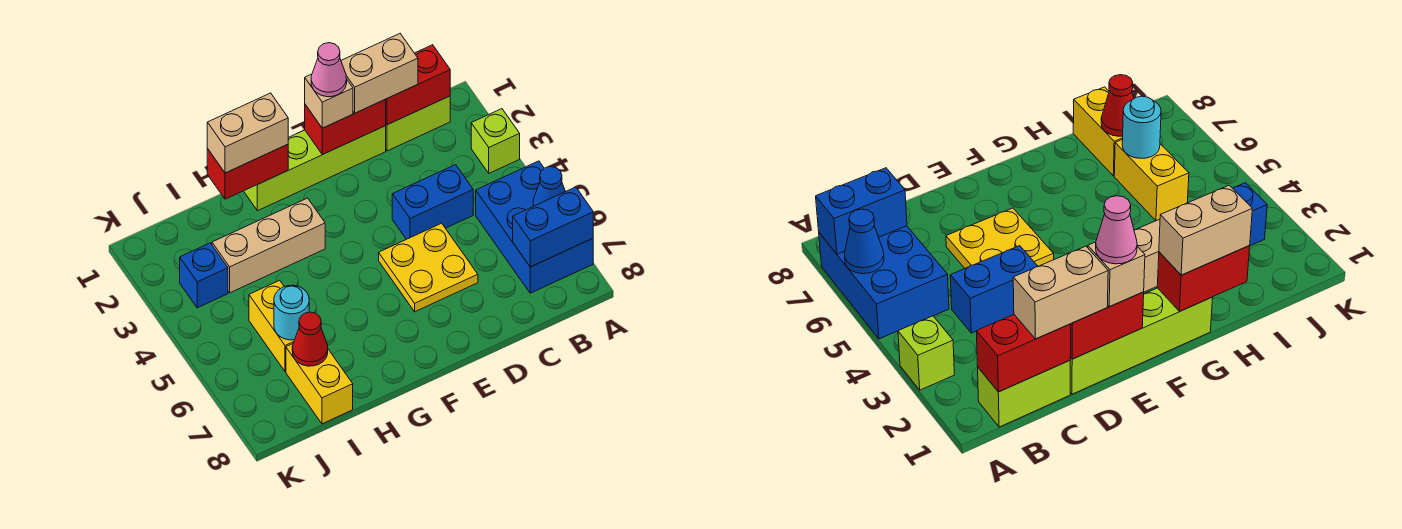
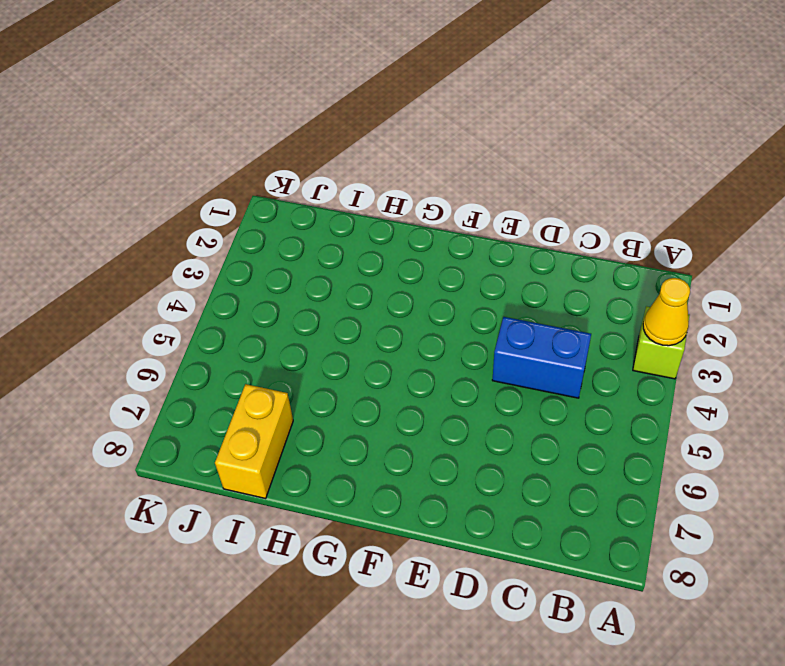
yellow 1x1 cone [643,278,690,346] -> none
none -> blue 2x3 brick [476,161,593,293]
none -> lime 1x2 brick [386,96,450,151]
none -> lime 1x4 brick [244,126,386,211]

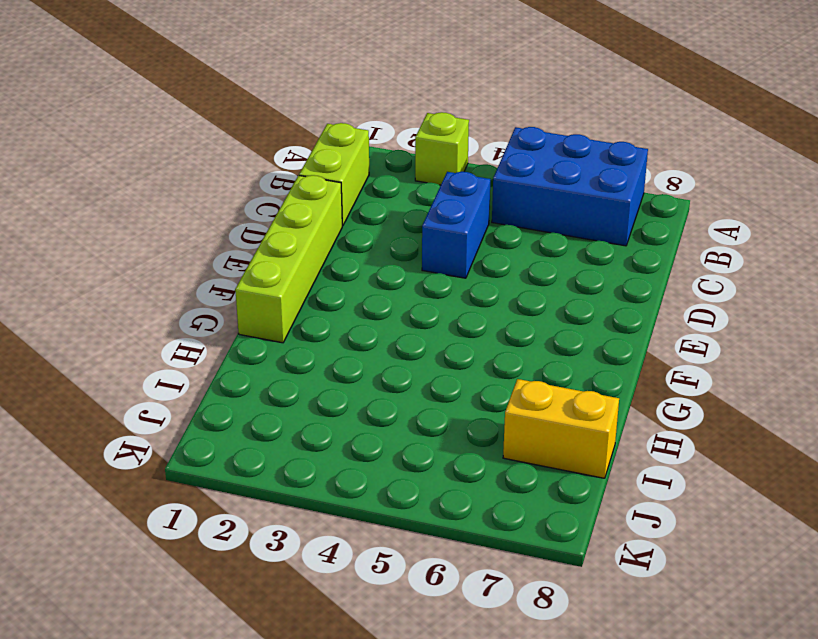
none -> yellow 2x2 plate [379,223,478,312]
none -> tan 1x3 brick [212,198,325,293]
none -> yellow 1x2 brick [249,280,294,371]

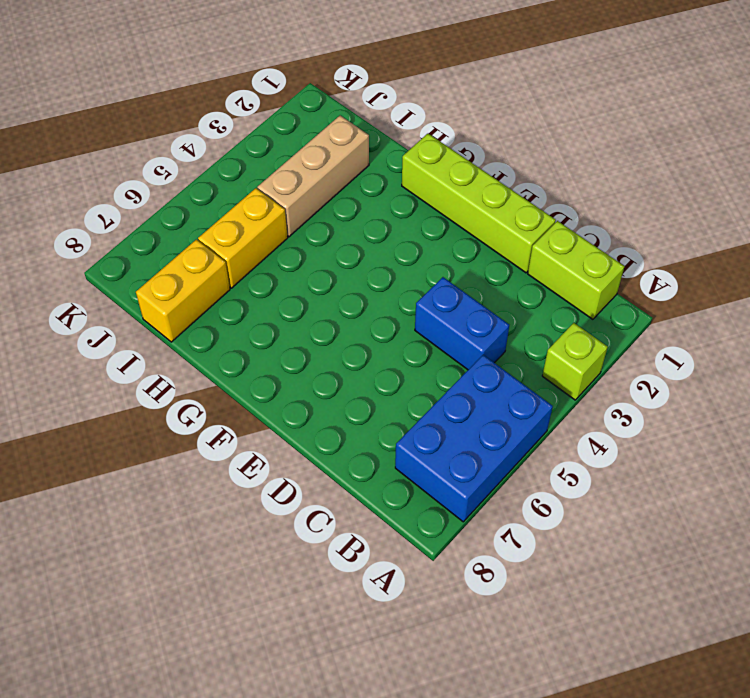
tan 1x3 brick [257,115,369,237] -> tan 1x3 brick turned to [212,198,325,293]
none -> yellow 2x2 plate [379,223,478,312]
none -> blue 1x1 brick [180,243,228,308]
none -> blue 1x1 cone [533,167,565,206]

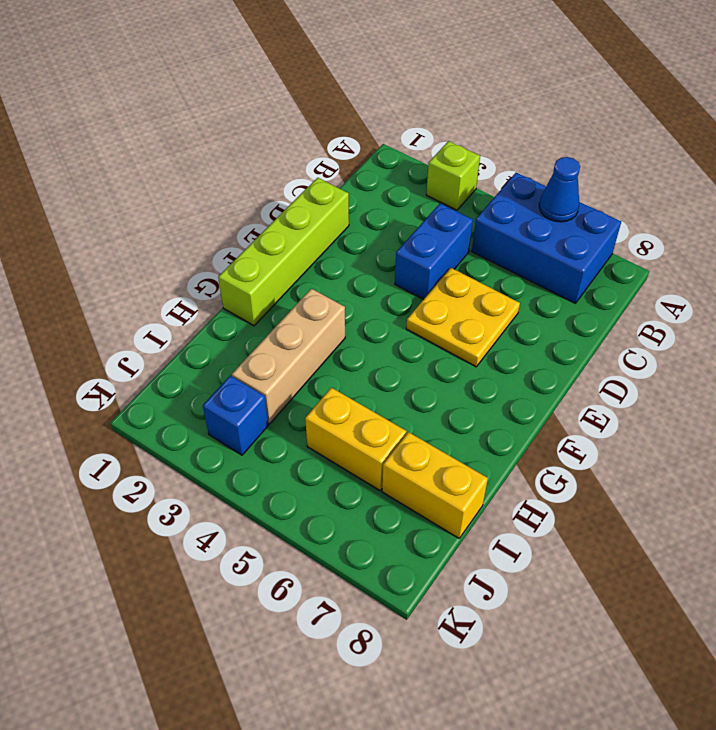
none -> lime 1x2 brick [386,96,450,151]
none -> blue 1x2 brick [513,187,593,267]
none -> red 1x2 brick [386,45,450,125]

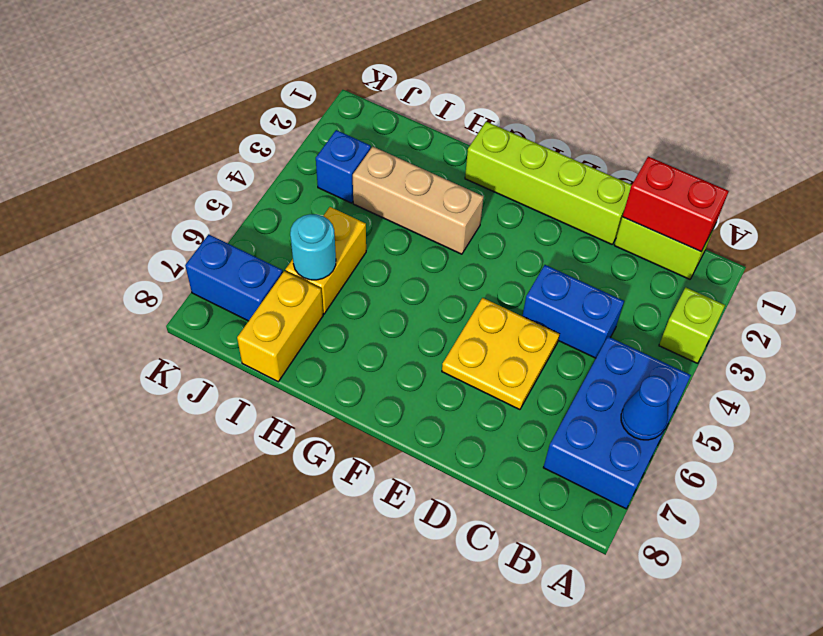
blue 1x2 brick [185,234,283,321] -> blue 1x2 brick moved to [513,187,593,267]
none -> red 1x2 brick [305,99,386,155]
none -> red 1x2 brick [207,144,288,199]
none -> red 1x1 cone [292,312,328,366]

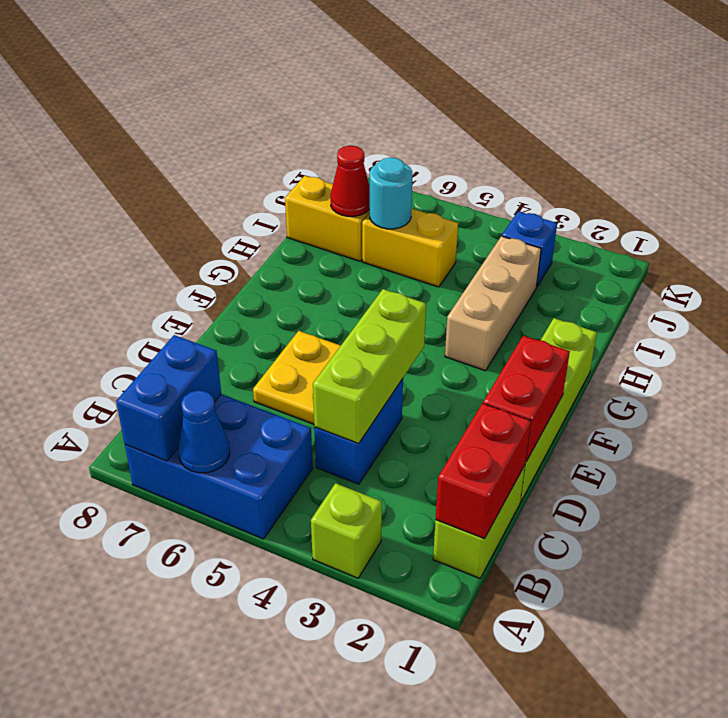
lime 1x3 brick [313,289,426,444] -> none
none -> red 1x2 brick [207,144,288,199]
none -> tan 1x2 brick [341,34,418,113]
none -> tan 1x1 brick [305,74,353,128]

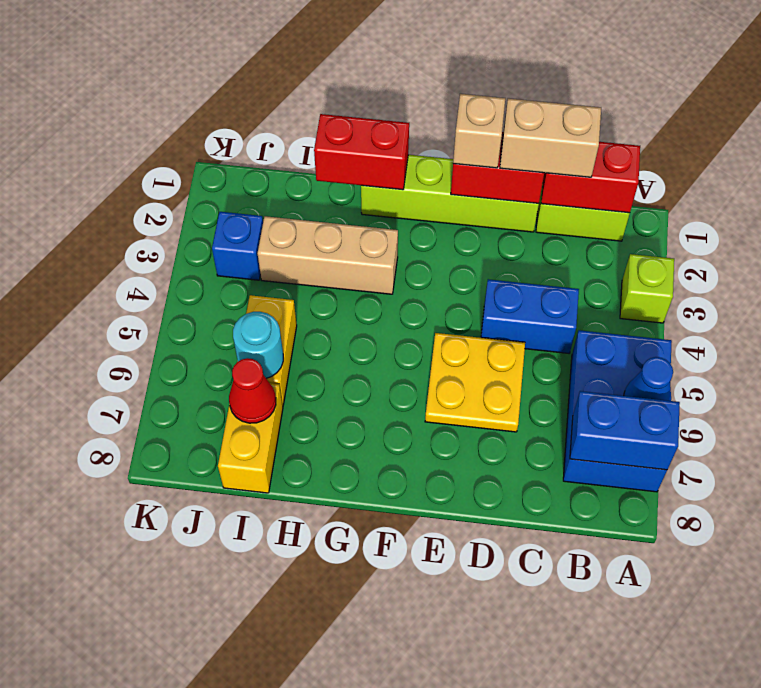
none -> tan 1x2 brick [207,93,288,173]
none -> pink 1x1 cone [311,43,347,97]

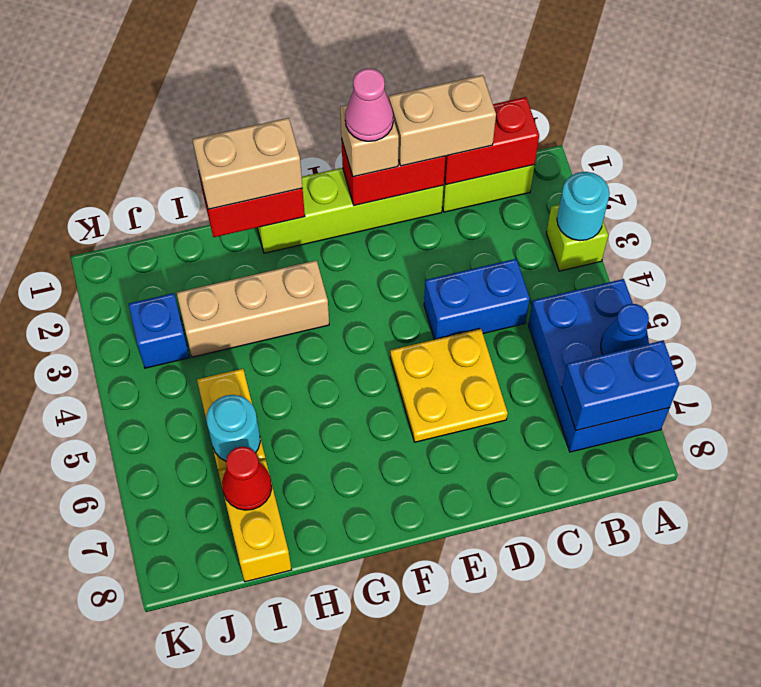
cyan 1x1 round brick [557,172,610,241] -> none

